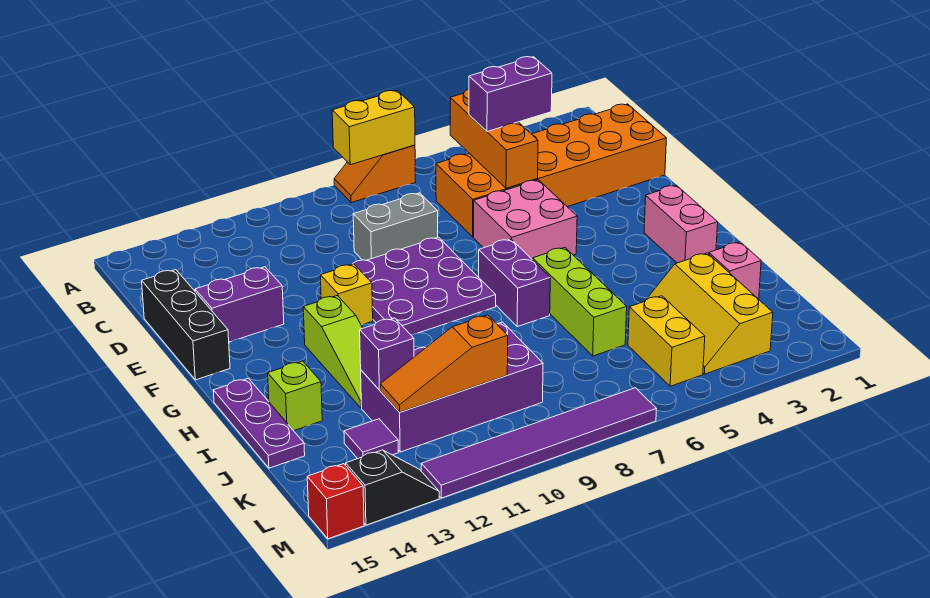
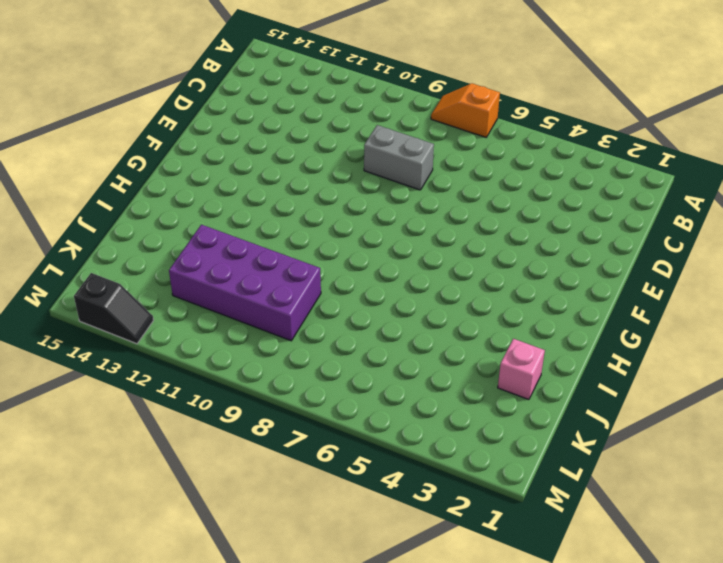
none -> orange 2x6 brick [436,104,666,237]
none -> black 1x3 brick [142,270,230,380]
none -> pink 2x2 brick [474,180,577,260]

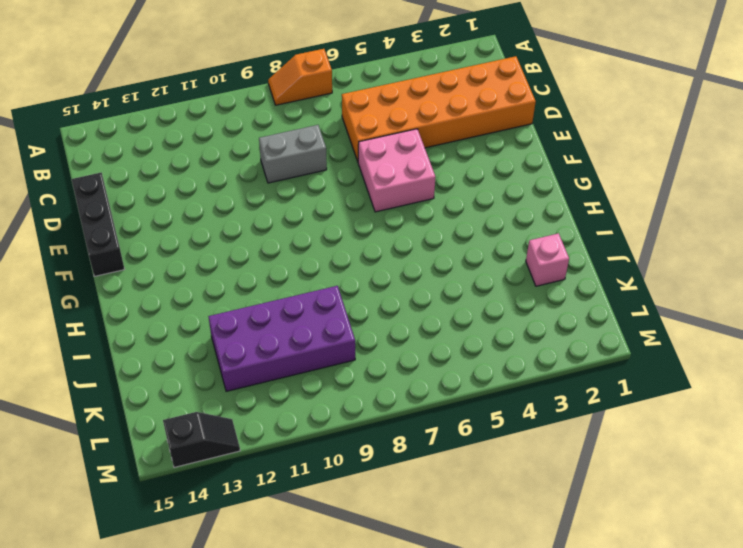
none -> purple 3x3 plate [353,237,496,335]
none -> purple 1x2 brick [195,267,284,342]
none -> yellow 1x1 brick [320,264,373,325]

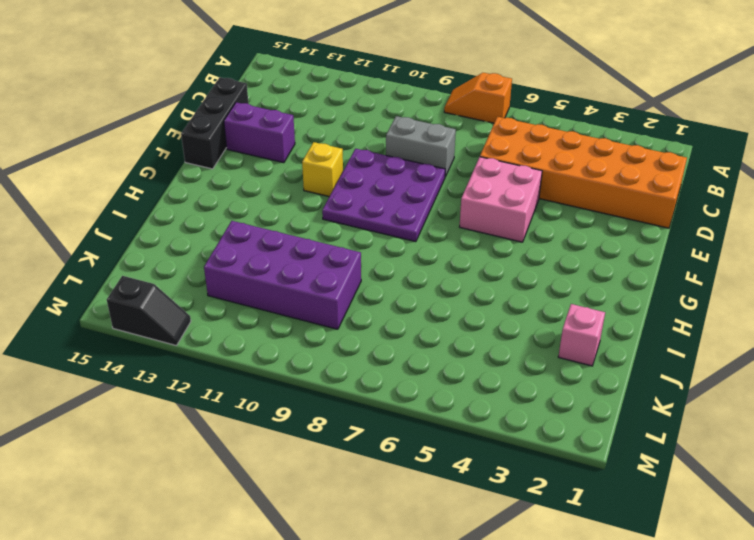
none -> pink 1x2 brick [644,185,718,263]
none -> purple 1x2 brick [479,239,550,327]
none -> lime 1x3 slope [303,296,363,408]

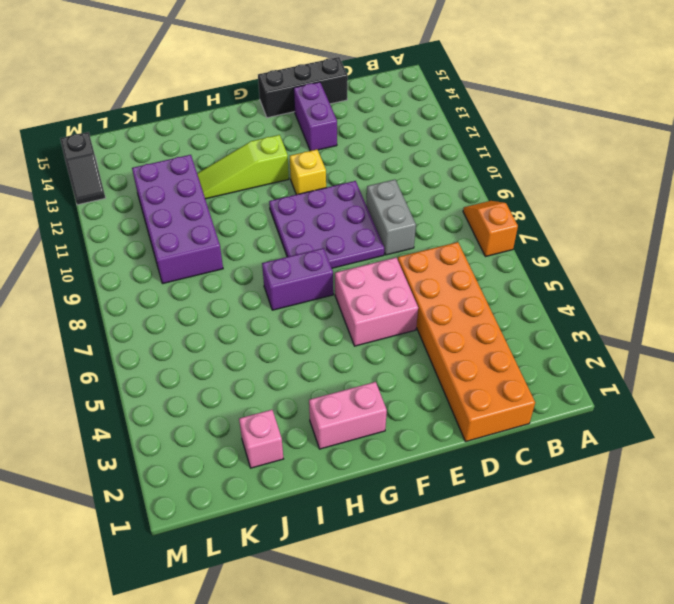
none -> lime 1x3 brick [533,247,627,356]
none -> purple 1x3 plate [213,378,305,468]
none -> lime 1x1 brick [268,361,322,431]

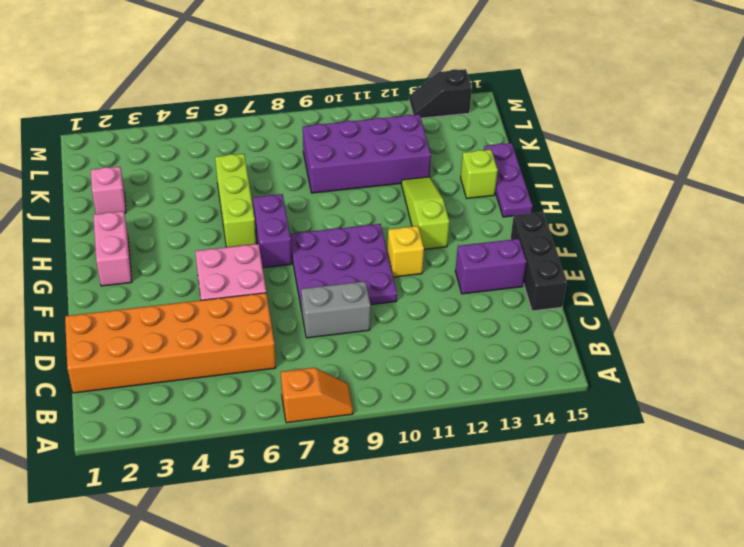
none -> yellow 2x3 slope [646,253,773,374]
none -> yellow 1x2 brick [628,296,705,386]
none -> purple 1x1 tile [344,419,398,459]

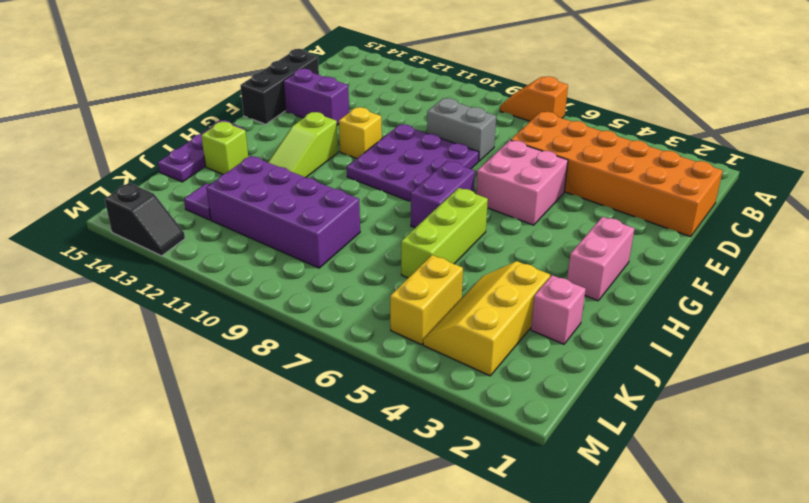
none -> purple 1x6 tile [421,388,656,498]
none -> red 1x1 brick [307,464,364,539]
none -> yellow 1x2 brick [332,91,415,165]

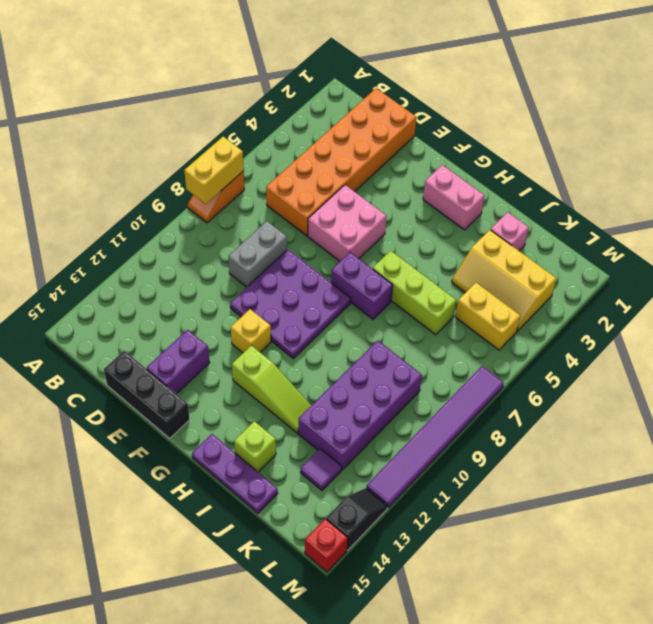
none -> orange 1x3 brick [450,89,538,188]
none -> purple 1x1 brick [360,318,414,390]
none -> orange 1x3 slope [380,315,508,412]

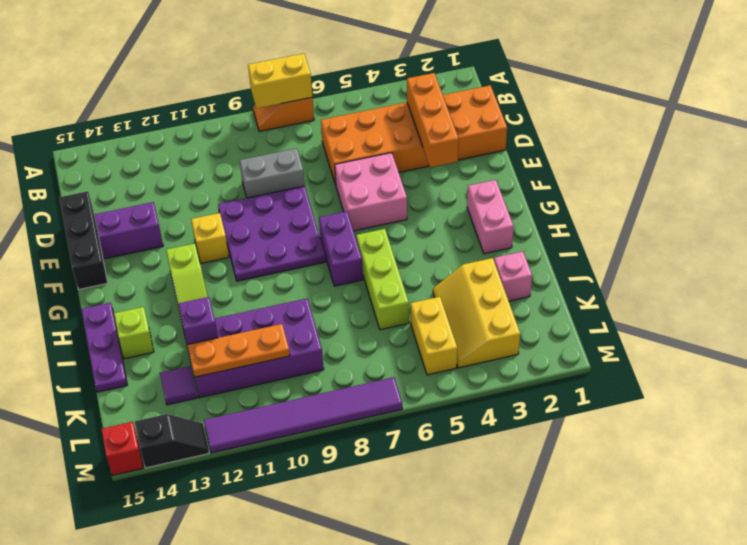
orange 1x3 brick [407,73,459,167] -> orange 1x3 brick moved to [450,89,538,188]
orange 1x3 plate [187,324,290,377] -> orange 1x3 slope [380,315,508,412]
none -> purple 1x2 brick [469,57,552,131]

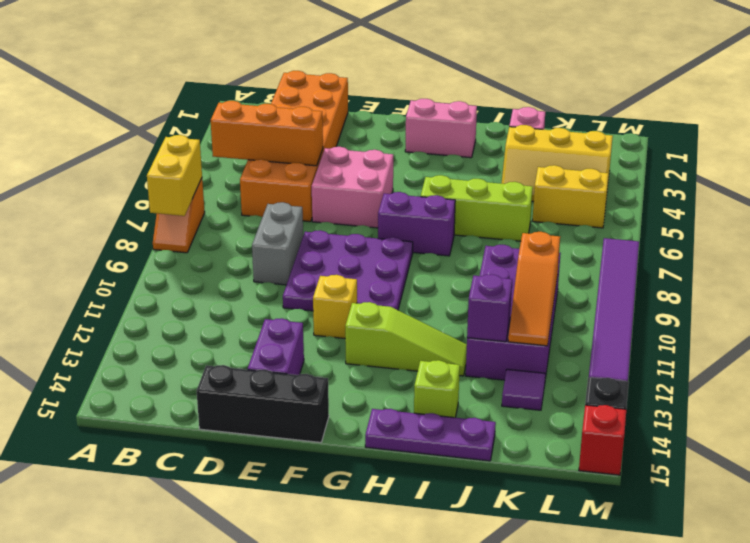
none -> purple 1x2 brick [469,57,552,131]

